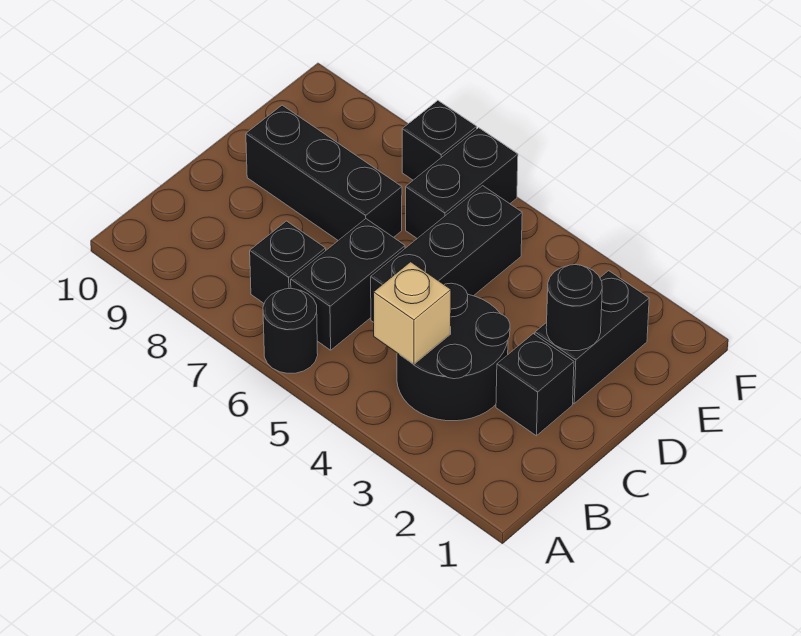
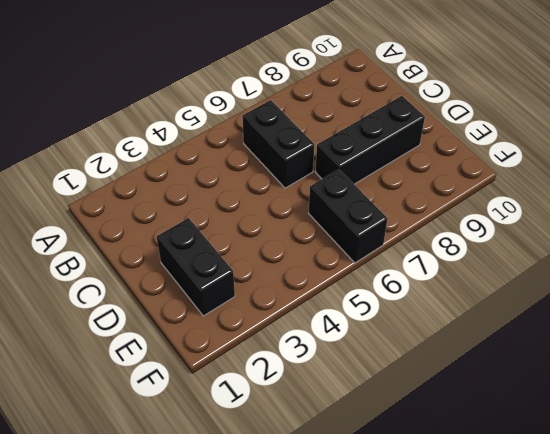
none -> black 1x1 round brick [263,288,318,373]
none -> black 2x2 round brick [397,283,510,421]
none -> black 1x1 brick [250,221,326,303]

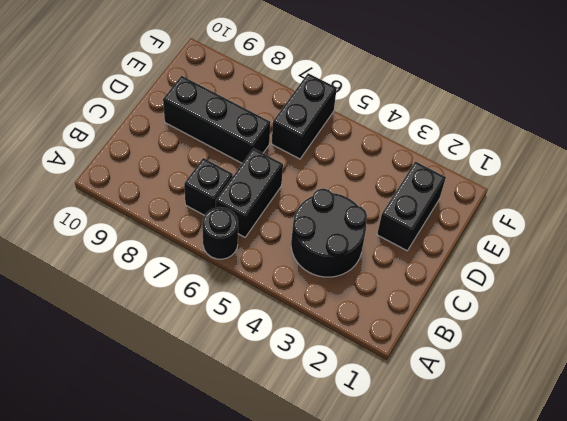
none -> black 1x1 brick [496,334,574,436]
none -> black 1x3 brick [371,186,522,322]
none -> black 1x1 brick [402,101,477,180]

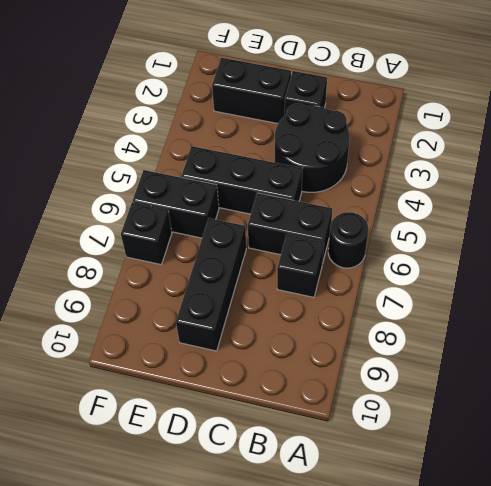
none -> tan 1x1 brick [374,262,451,364]
none -> black 1x1 round brick [546,265,602,351]

